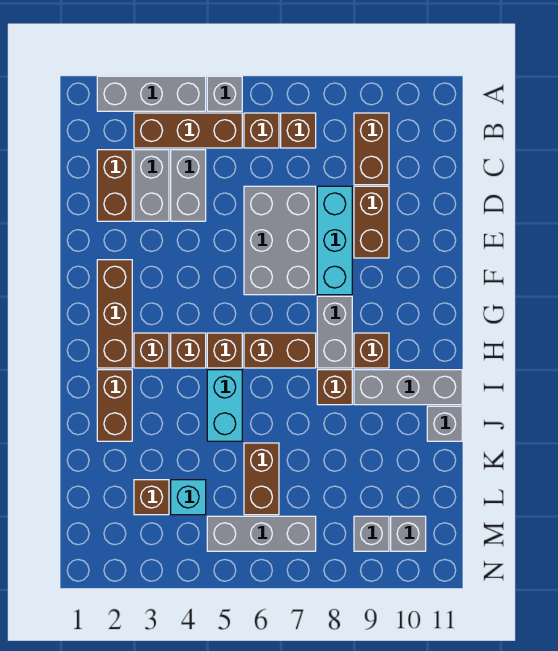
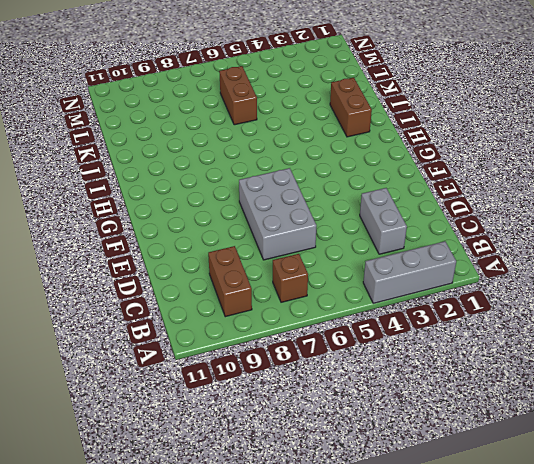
none -> grey 1x1 brick [207,76,242,111]
none -> brown 1x3 brick [134,113,242,148]
none -> brown 1x1 brick [244,113,279,148]
none -> brown 1x2 brick [97,150,132,221]

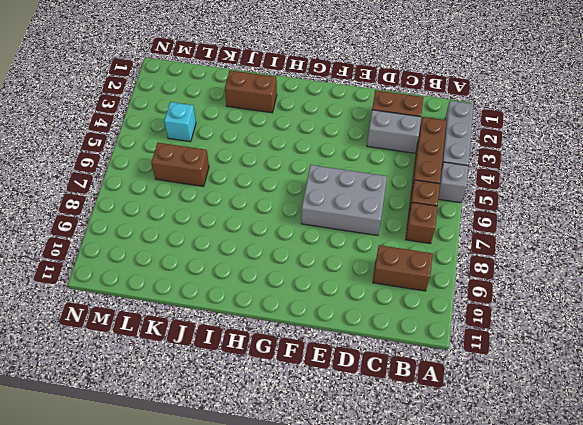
none -> grey 1x2 brick [171,150,206,221]
none -> cyan 1x3 brick [317,186,352,295]
none -> brown 1x2 brick [354,186,389,258]
none -> brown 1x3 brick [97,260,132,368]

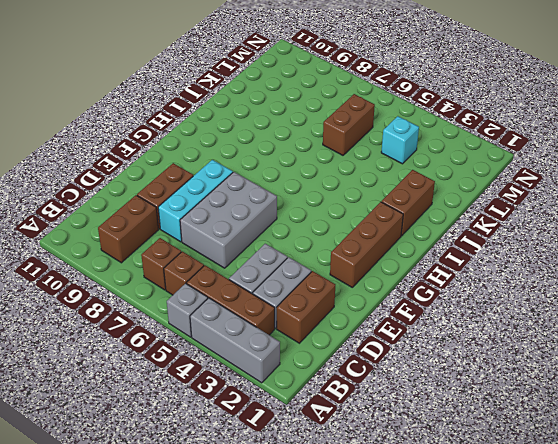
none -> grey 1x2 brick [317,296,352,368]
none -> brown 1x1 brick [134,333,169,368]
none -> brown 1x1 brick [171,333,206,368]
none -> brown 1x1 brick [207,333,242,368]

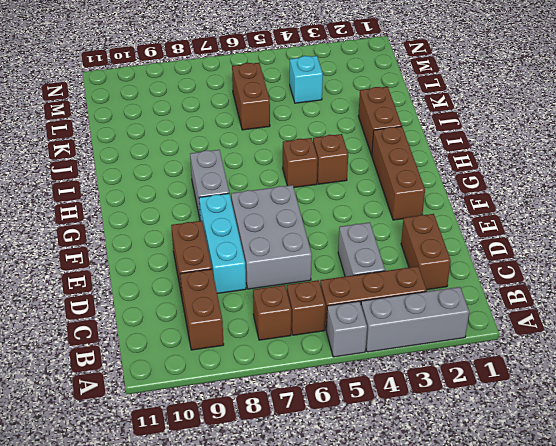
none -> grey 1x2 brick [134,150,169,221]
none -> brown 1x1 brick [134,333,169,368]
none -> brown 1x2 brick [244,333,316,368]
none -> brown 1x1 brick [354,333,389,368]

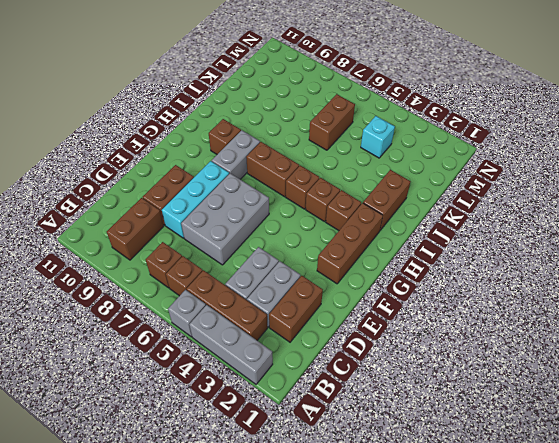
none -> cyan 1x2 brick [207,370,242,441]
none -> brown 1x1 brick [317,370,352,405]
none -> grey 1x3 brick [354,370,462,405]
none -> grey 1x1 brick [427,406,462,441]

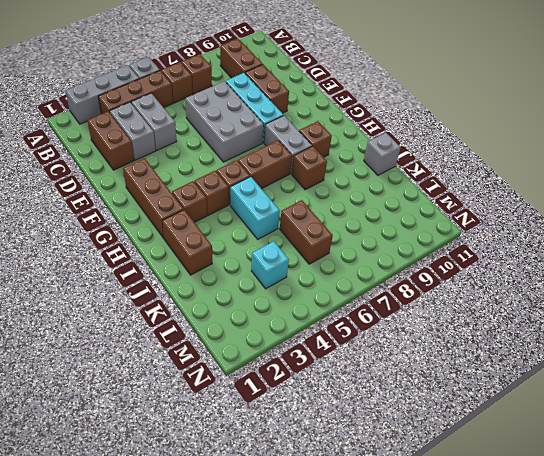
none -> grey 1x3 brick [354,370,462,405]
none -> brown 1x1 brick [134,480,169,515]
none -> grey 1x3 brick [207,516,316,551]
none -> grey 1x1 brick [354,516,389,551]

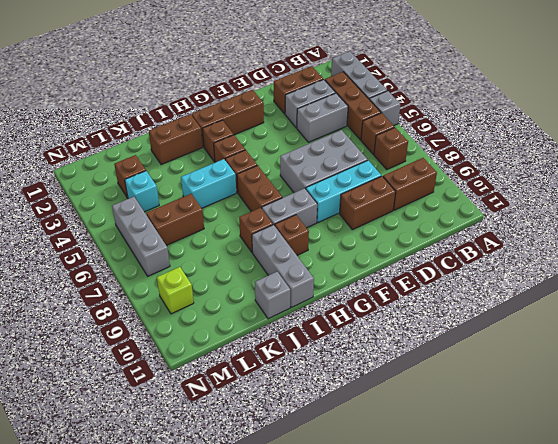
lime 1x1 brick [157,267,194,314] -> grey 1x1 brick [354,516,389,551]
none -> grey 1x1 brick [391,516,426,551]

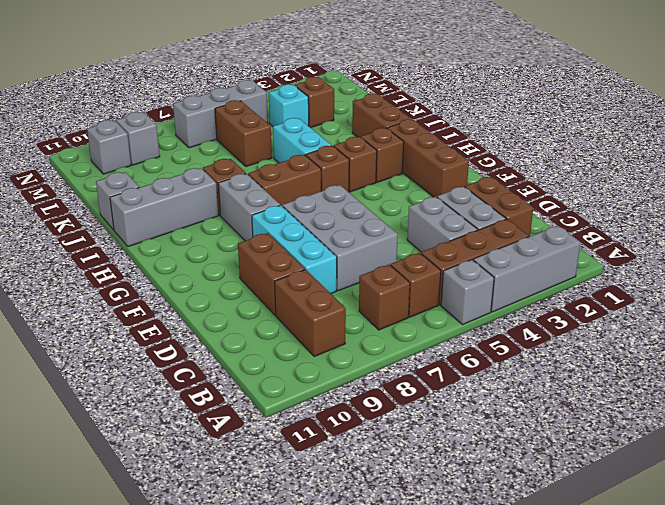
none -> brown 1x1 brick [354,333,389,368]

